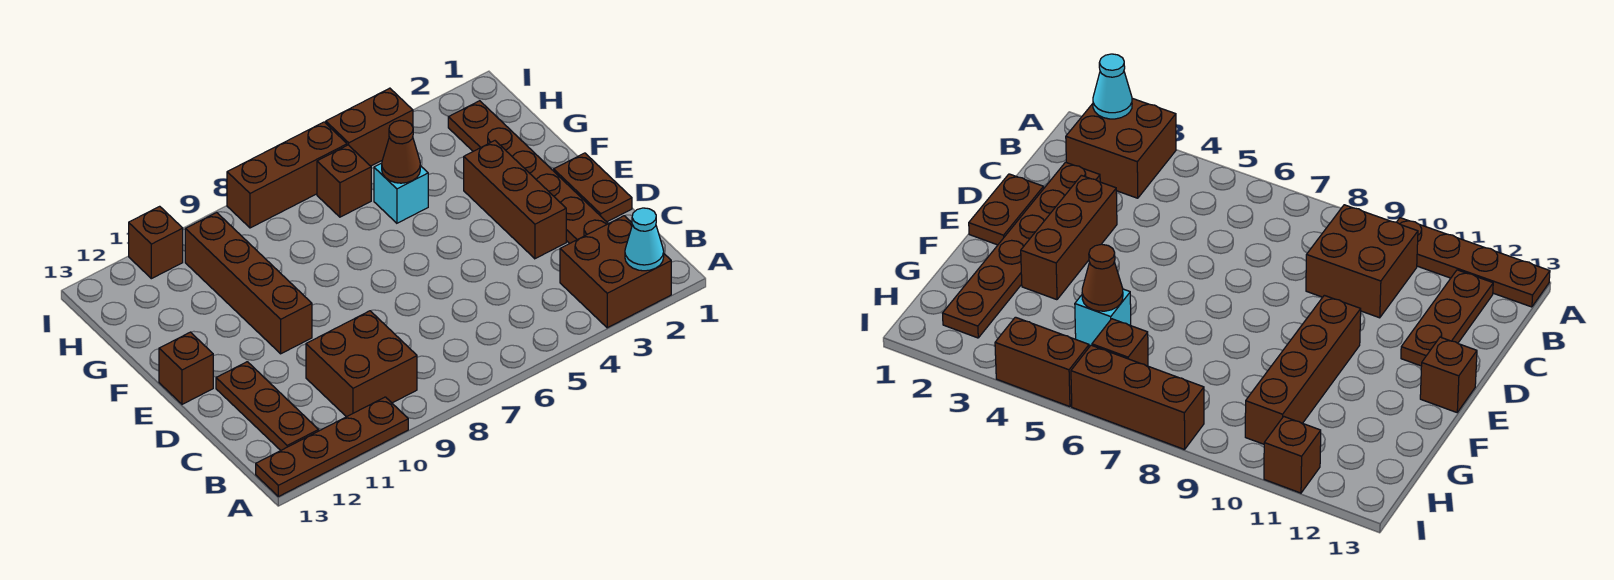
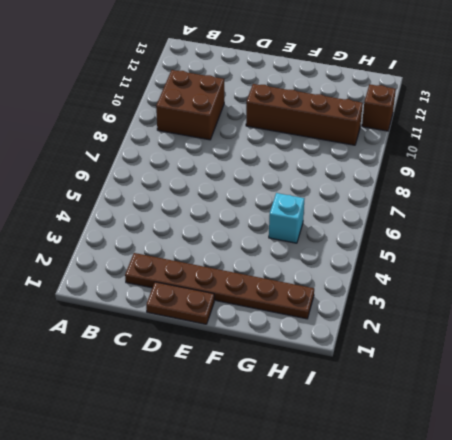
none -> brown 2x2 brick [560,216,671,328]
none -> brown 1x4 plate [256,397,408,497]
none -> brown 1x3 plate [216,362,319,450]

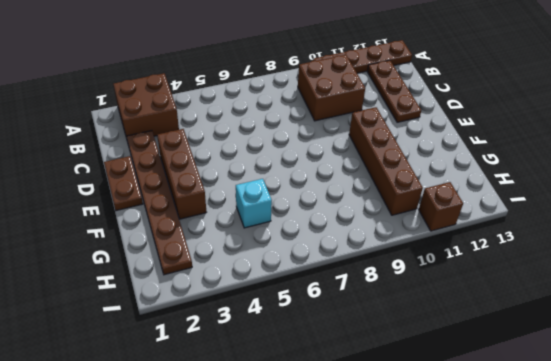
none -> brown 1x1 brick [159,332,213,404]
none -> brown 1x1 brick [317,145,371,217]
none -> brown 1x2 brick [326,88,413,166]

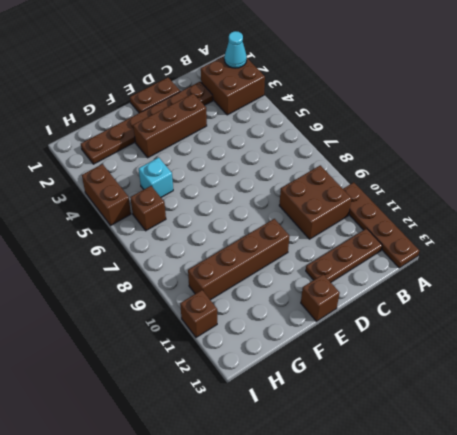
none -> brown 1x3 brick [227,122,347,228]
none -> brown 1x1 cone [382,121,420,183]

